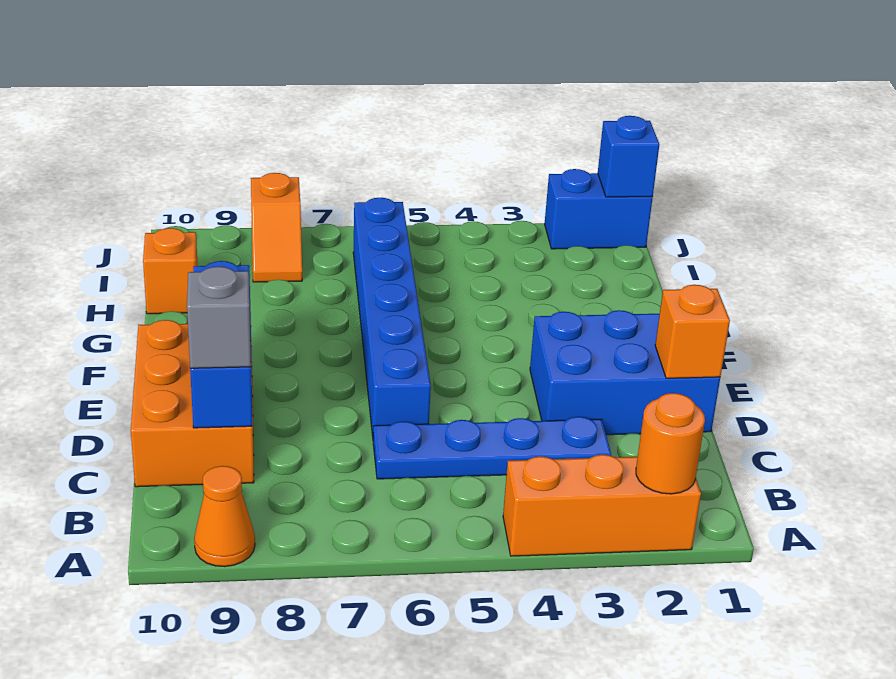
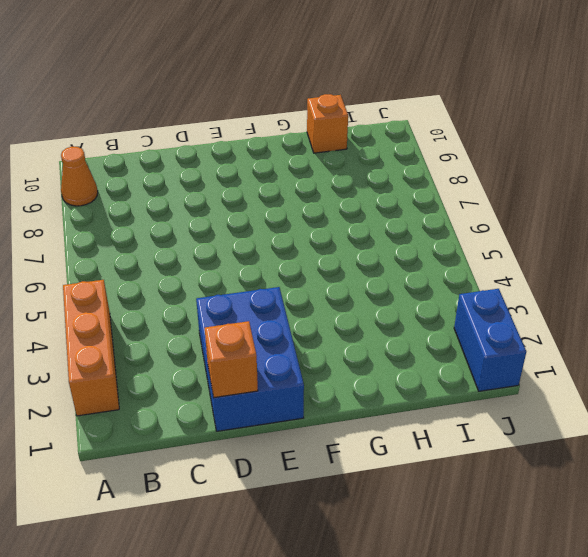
none -> blue 1x4 plate [373,417,611,479]
none -> orange 2x3 brick [131,320,254,487]
none -> blue 1x6 brick [353,198,431,436]

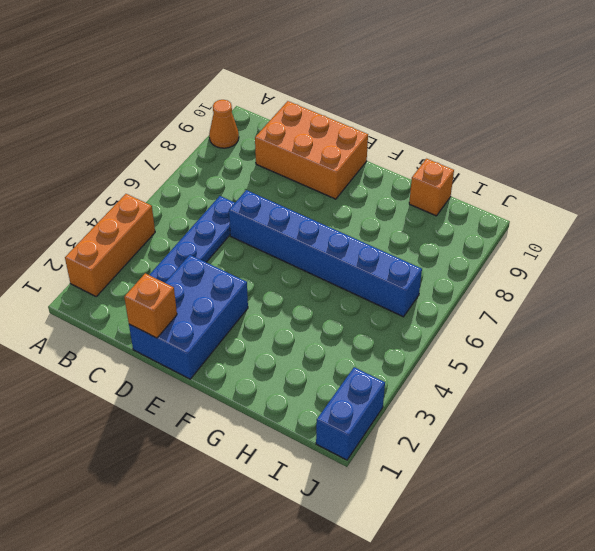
none -> orange 1x2 slope [251,173,302,282]
none -> orange 1x1 round brick [636,393,705,494]
none -> blue 1x3 brick [190,261,252,428]

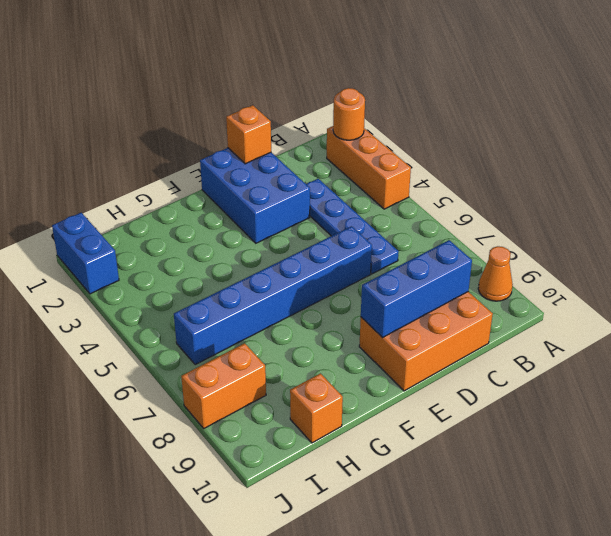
orange 1x2 brick [181,343,266,428] -> orange 1x2 slope [251,173,302,282]
none -> blue 1x1 brick [598,116,659,197]
none -> grey 1x1 brick [187,267,251,368]

